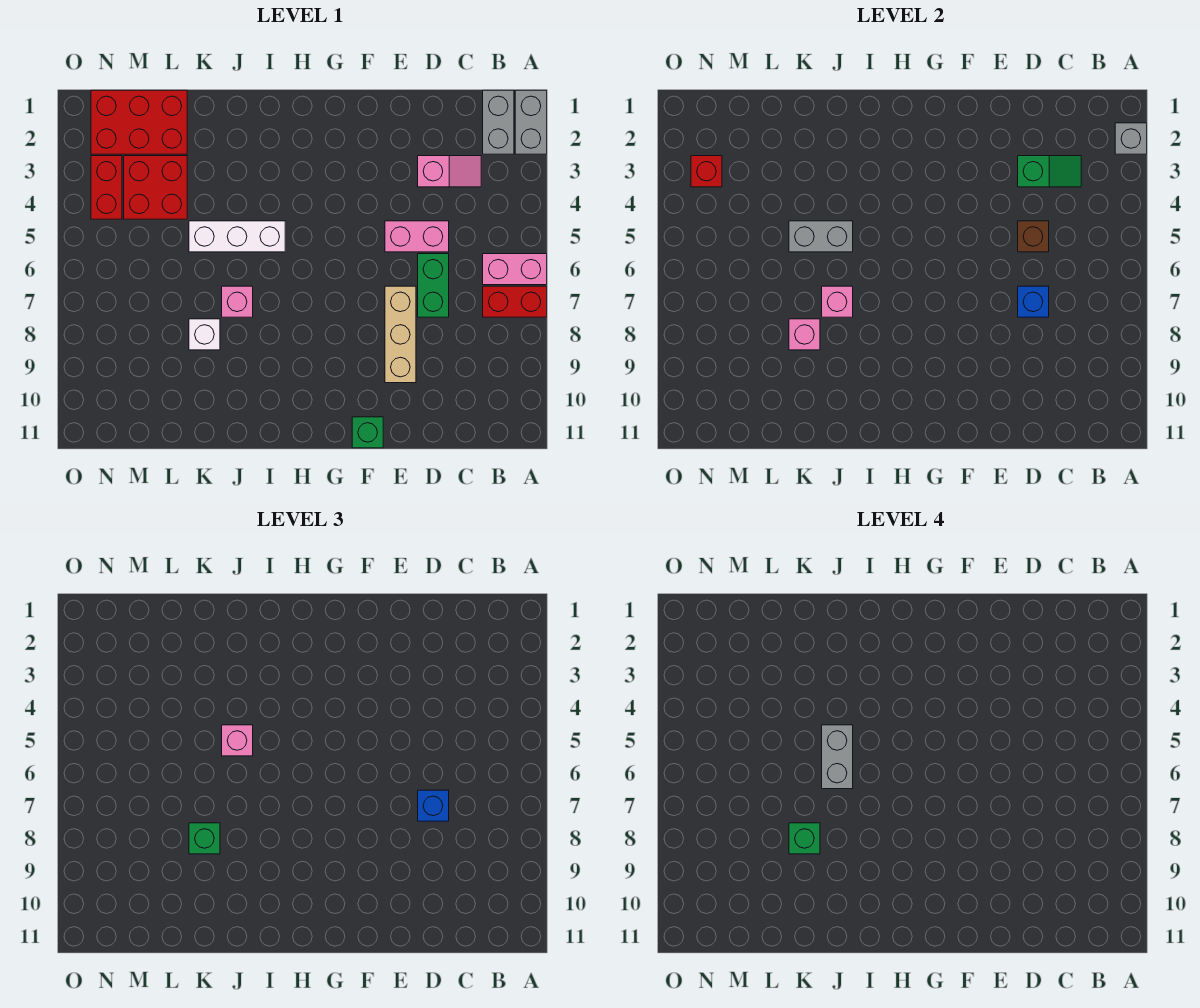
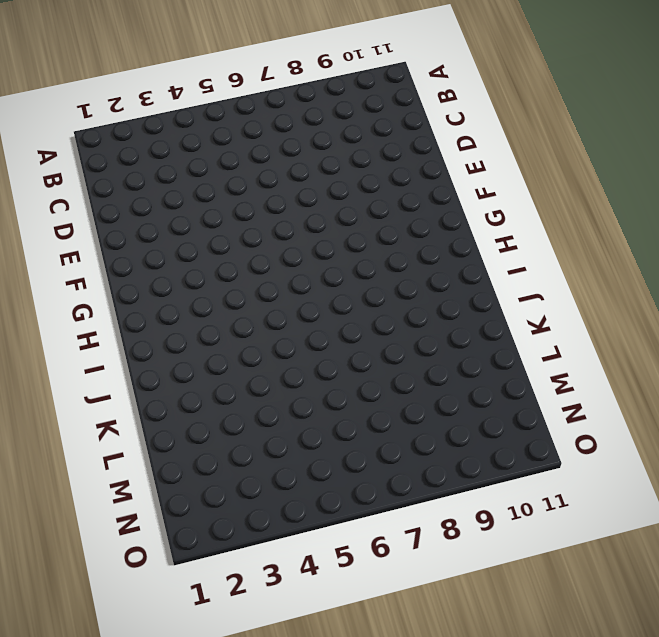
none -> grey 1x2 brick [515,90,547,154]
none -> pink 1x2 brick [483,254,547,285]
none -> red 1x2 brick [483,286,547,317]

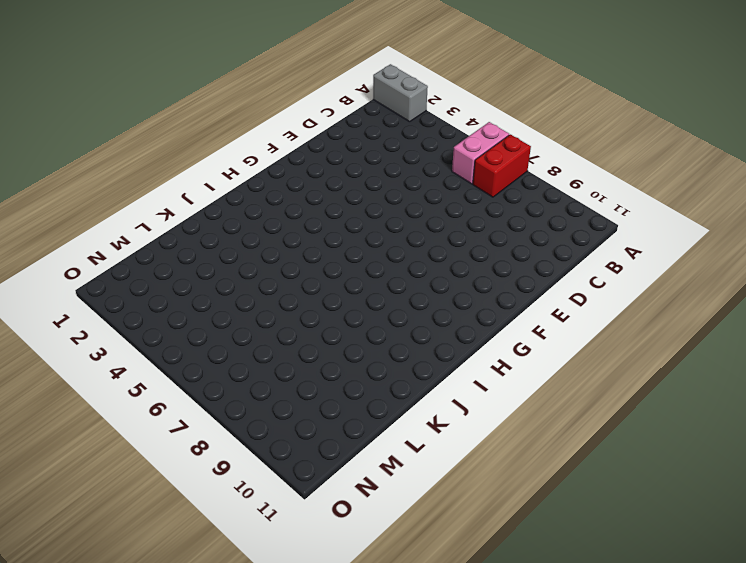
none -> grey 1x2 brick [483,90,514,154]
none -> pink 1x2 slope [418,156,481,187]
none -> pink 1x2 brick [385,221,449,252]

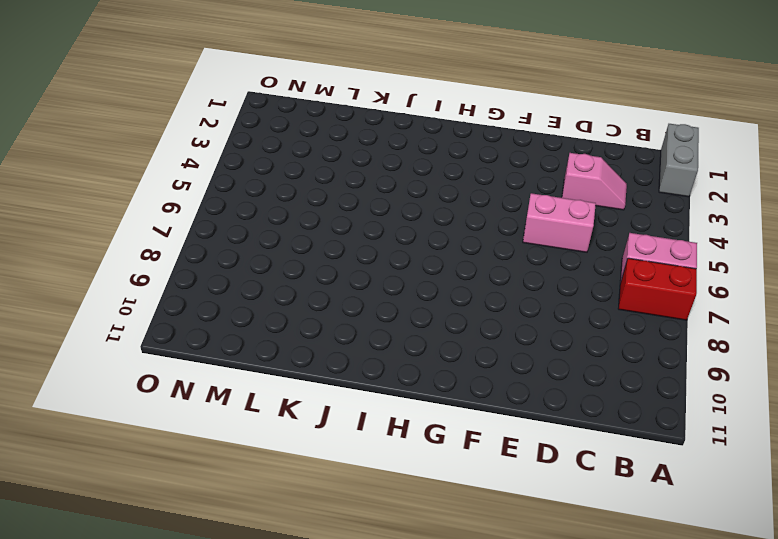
none -> grey 1x2 brick [483,90,514,154]
none -> green 1x2 brick [418,254,449,317]
none -> tan 1x3 brick [385,286,416,383]

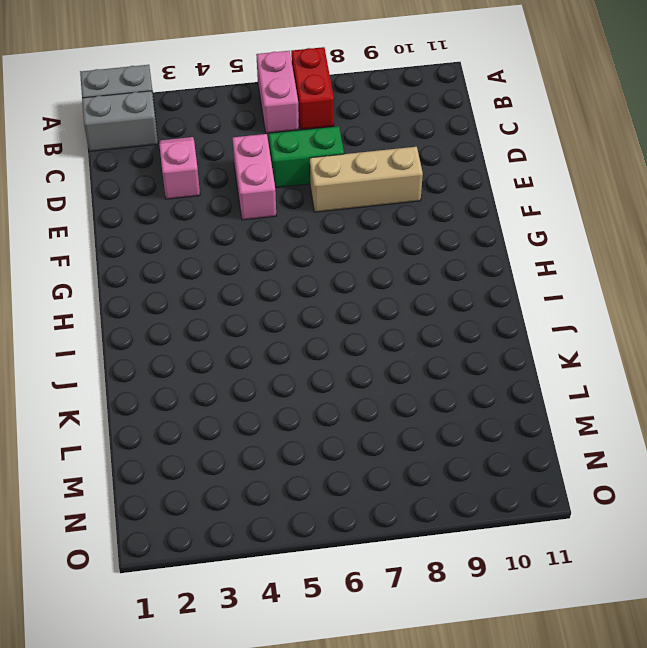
none -> green 1x1 brick [352,417,383,448]
none -> white 1x3 brick [189,221,285,252]
none -> pink 1x1 brick [222,286,253,317]

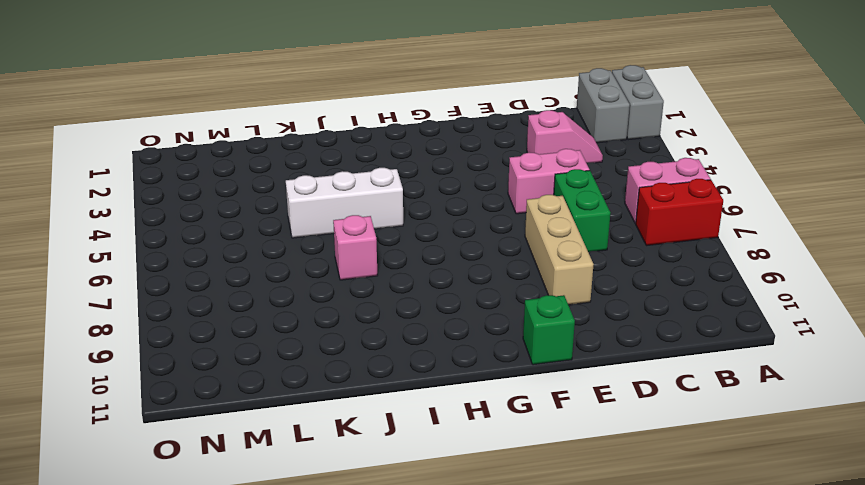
none -> white 1x1 brick [189,319,220,350]
none -> red 2x3 brick [91,90,187,154]
none -> red 2x2 brick [124,156,187,219]

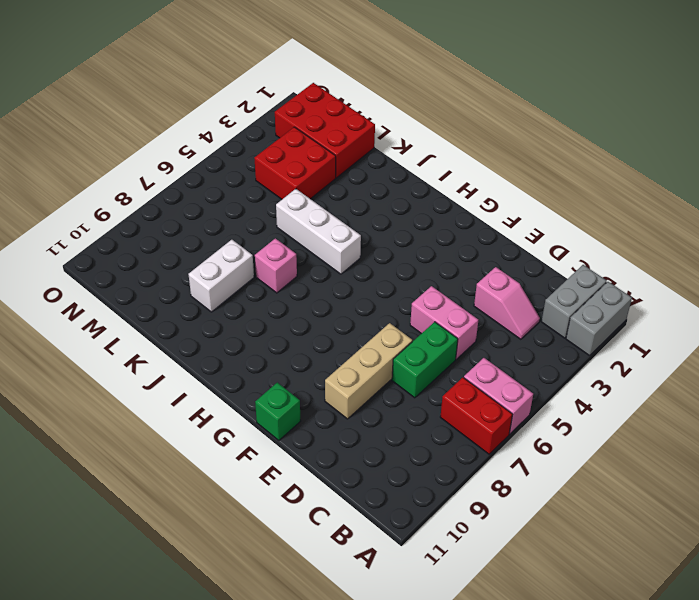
white 1x2 brick [188,240,254,312] -> white 1x1 brick [189,319,220,350]
none -> red 1x2 brick [91,156,122,219]
none -> grey 1x1 brick [1115,123,1147,154]
none -> green 1x2 slope [1018,156,1081,187]

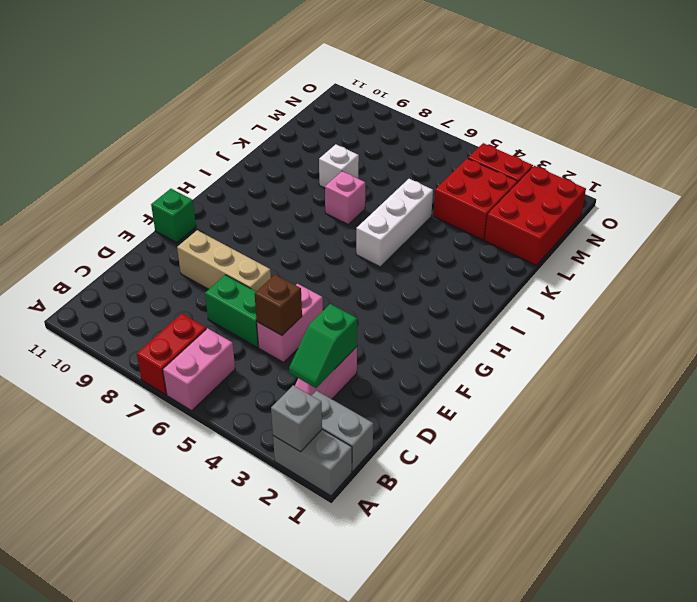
none -> blue 1x1 brick [1018,286,1049,317]
none -> grey 1x2 brick [789,221,853,252]
none -> pink 1x1 brick [822,286,853,317]

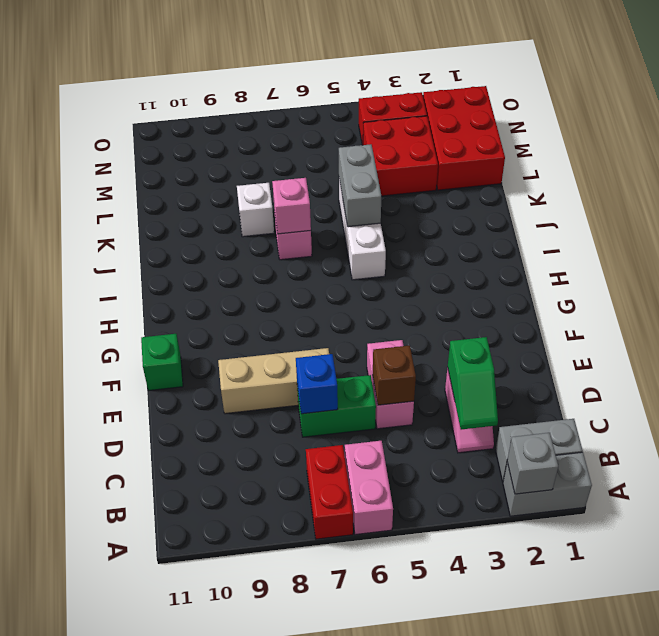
none -> pink 1x1 brick [789,319,820,350]
none -> red 1x1 brick [691,156,722,187]
none -> blue 1x1 brick [418,790,449,821]

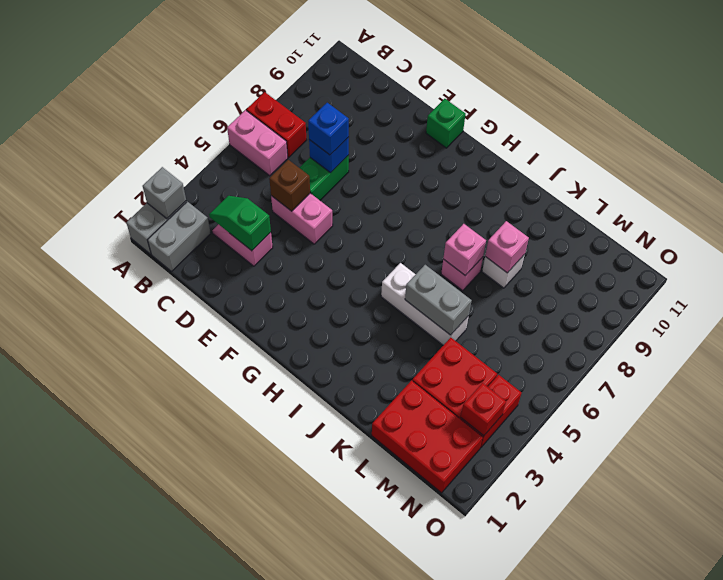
none -> tan 1x3 brick [385,286,416,383]
none -> pink 1x1 brick [222,725,253,756]
none -> green 1x1 brick [189,823,220,854]

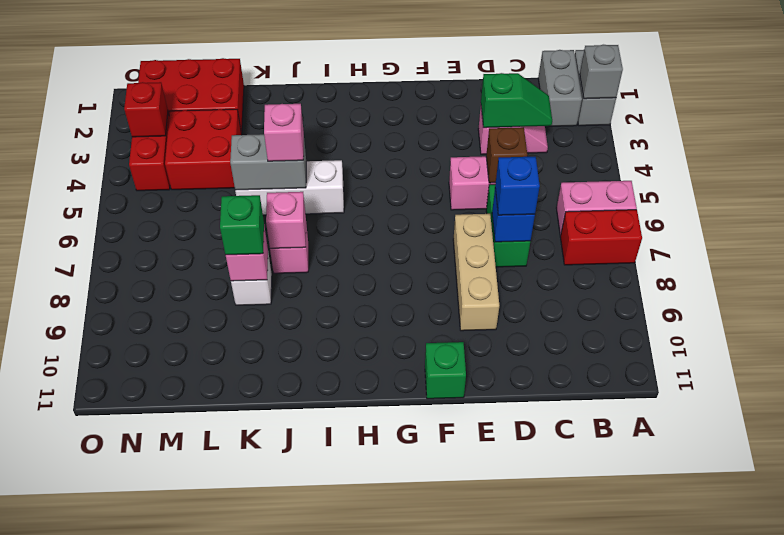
none -> grey 1x2 brick [822,725,853,789]
none -> green 1x1 brick [789,823,820,854]

